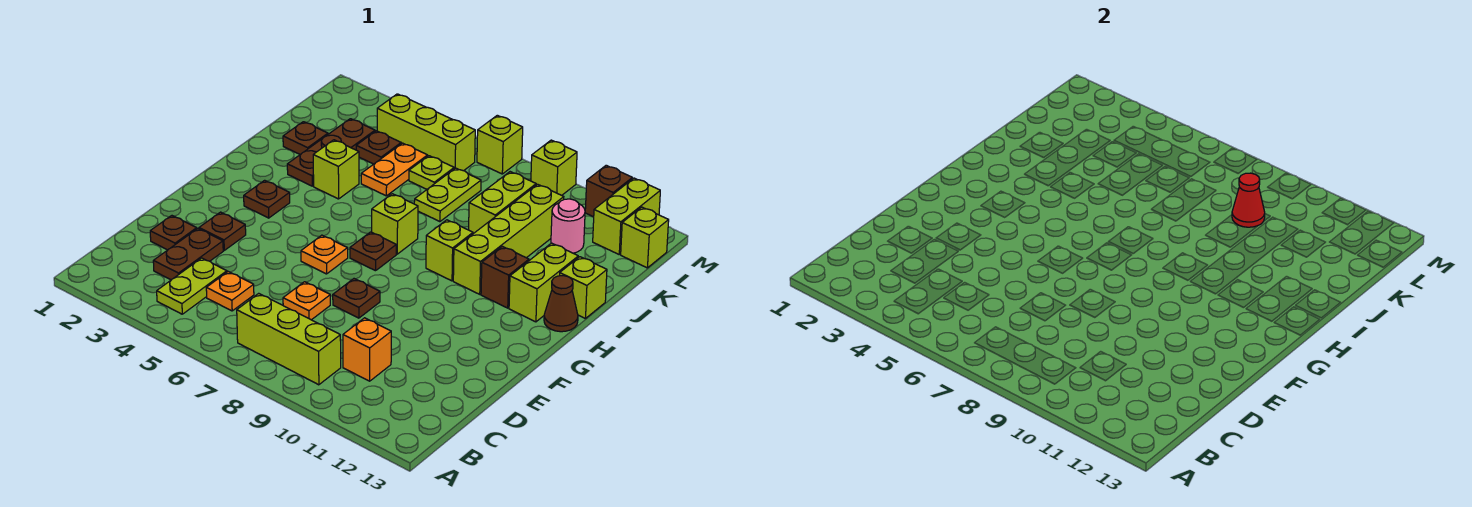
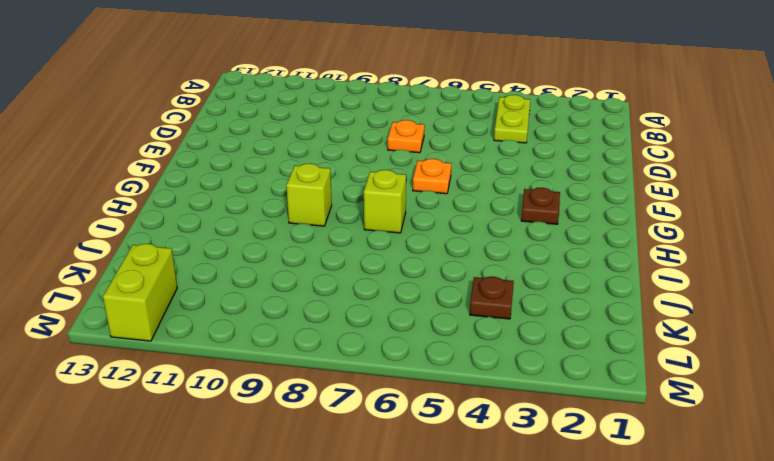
none -> lime 1x3 brick [237,293,341,385]
none -> brown 1x2 plate [153,229,223,280]
none -> orange 1x1 plate [206,272,254,311]
none -> orange 1x1 brick [343,318,391,381]

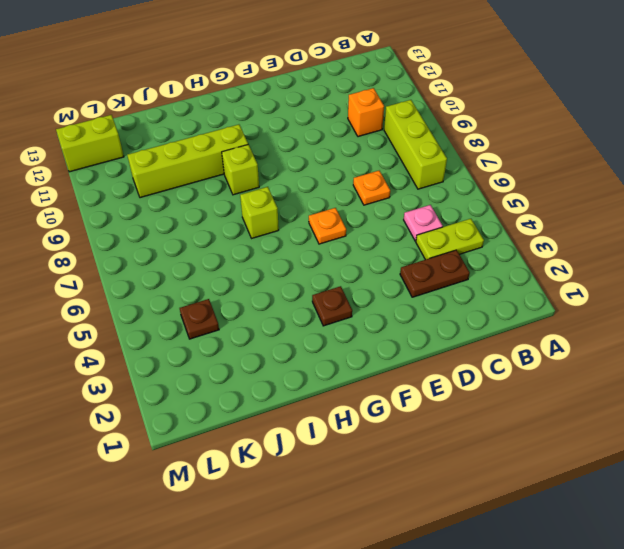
pink 1x1 plate [404,205,443,241] -> orange 1x1 plate [206,272,254,311]
none -> brown 1x1 plate [150,216,197,250]
none -> brown 1x1 plate [199,212,246,250]
none -> brown 1x1 plate [333,279,380,318]
none -> brown 1x1 plate [350,232,396,271]

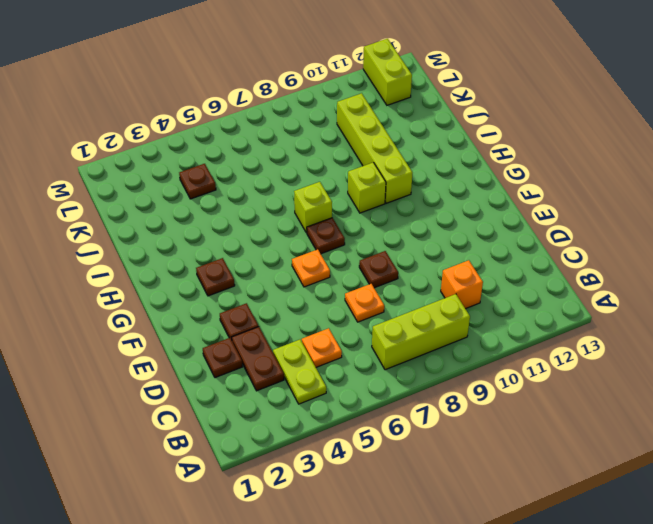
none -> brown 1x1 brick [481,246,529,308]
none -> lime 1x2 brick [509,243,578,322]
none -> brown 1x1 cone [544,276,578,332]
none -> brown 1x3 plate [287,119,375,186]

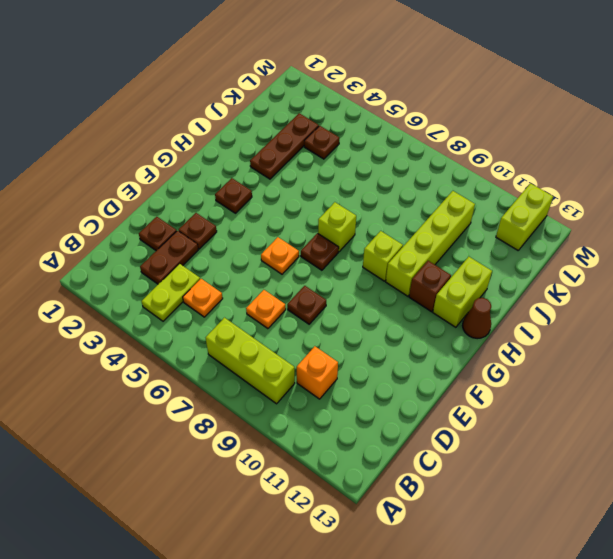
none -> lime 1x1 brick [313,140,359,199]
none -> lime 1x1 brick [560,257,607,319]
none -> brown 1x1 plate [283,122,328,154]
none -> orange 1x2 plate [361,143,428,196]

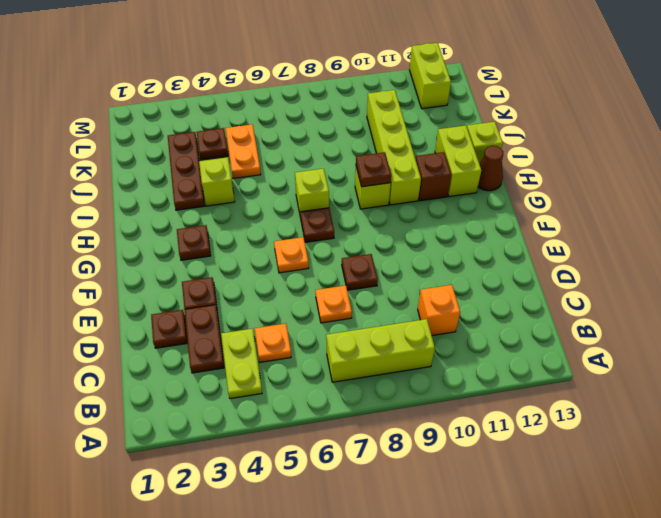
brown 1x1 plate [356,152,391,187] -> brown 1x1 plate moved to [283,122,328,154]
none -> lime 1x2 plate [414,168,481,222]
none -> lime 1x2 brick [469,172,536,234]
none -> lime 1x1 plate [409,156,454,189]
none -> pink 1x1 round brick [551,199,585,253]

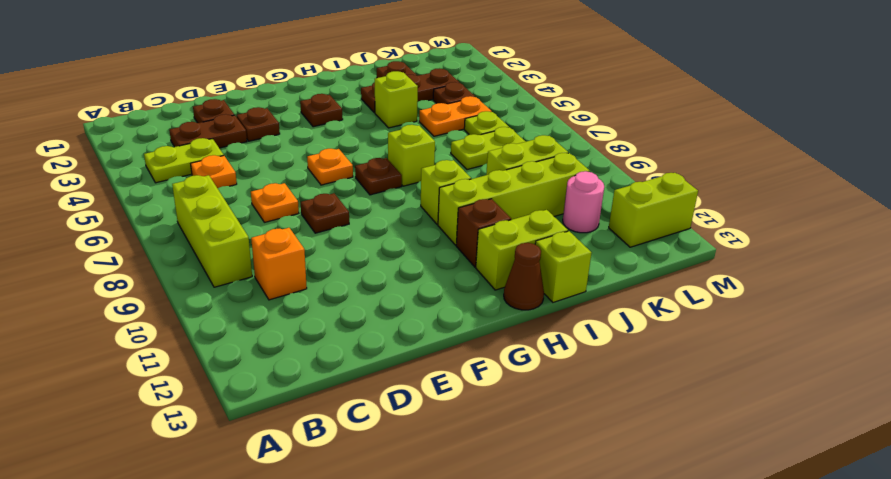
none -> lime 1x3 brick [377,94,476,171]
none -> lime 1x1 brick [621,207,669,268]
none -> lime 1x1 brick [477,115,523,174]
none -> lime 1x1 brick [531,140,577,195]

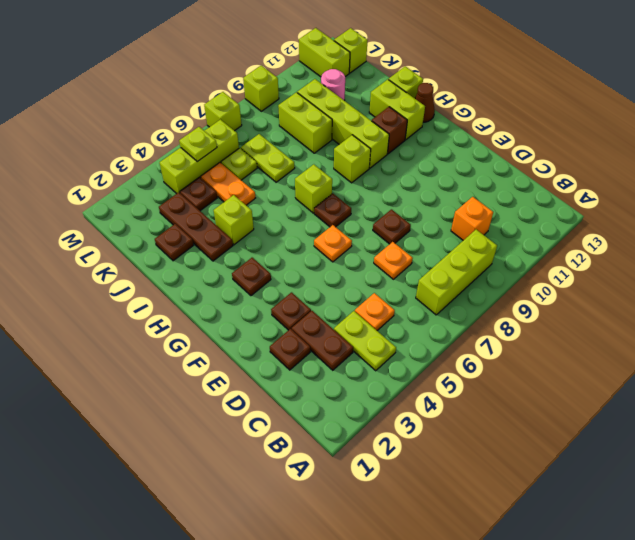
lime 1x1 plate [179,127,217,162] -> none
none -> brown 1x1 brick [585,165,632,217]
none -> red 1x1 cone [1232,173,1265,227]

